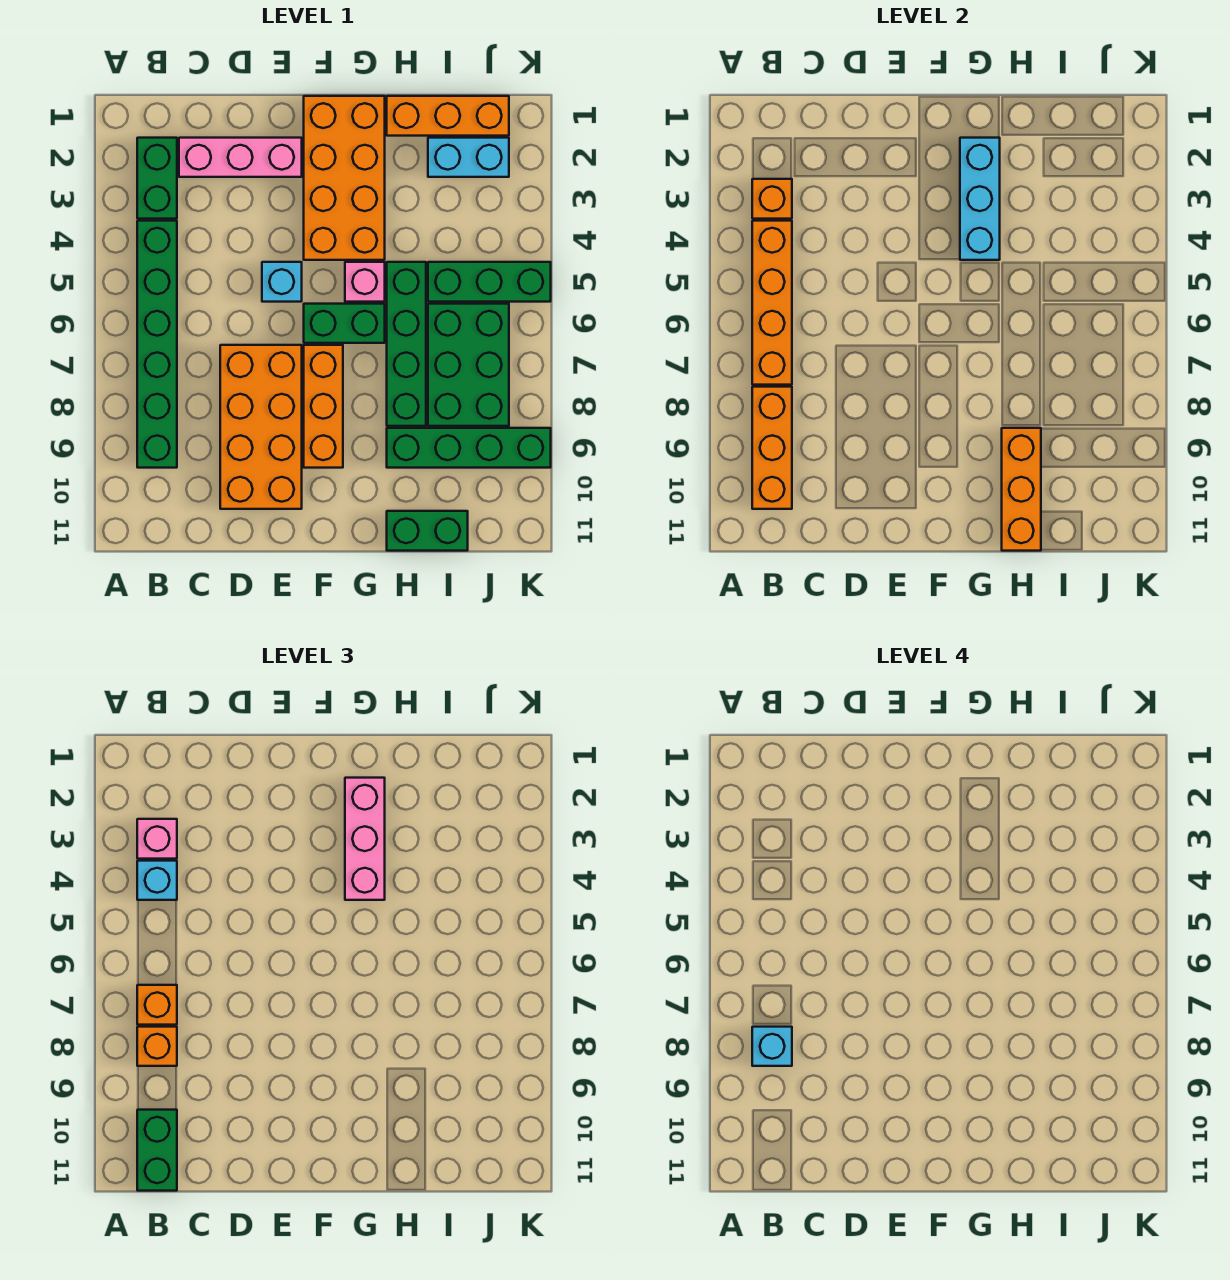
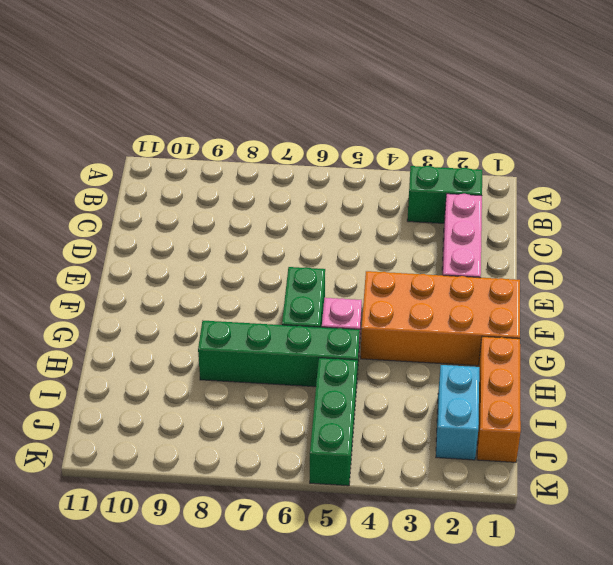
none -> green 1x6 brick [137,221,177,468]
none -> orange 2x4 brick [220,345,302,509]
none -> cyan 1x1 brick [262,262,302,302]

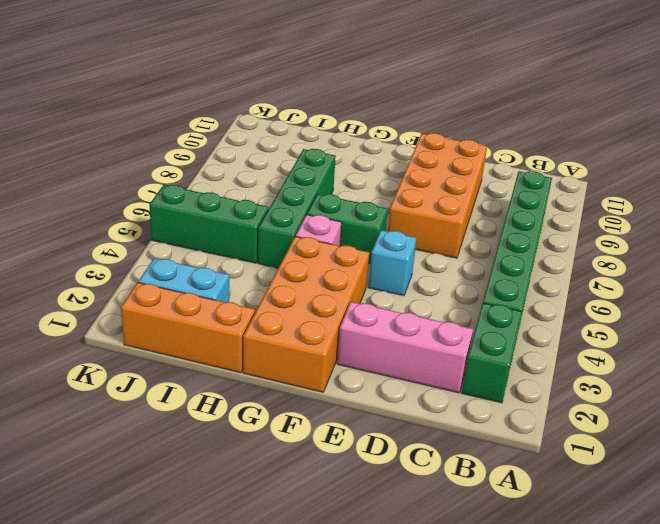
none -> orange 1x3 brick [304,345,343,468]
none -> green 1x4 brick [387,428,551,468]
none -> green 1x2 brick [387,511,468,551]

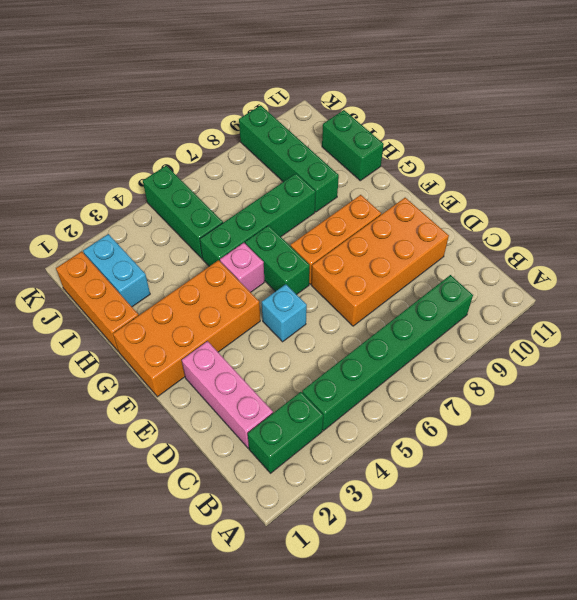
none -> green 2x3 brick [428,304,509,426]
none -> orange 1x1 brick [752,179,792,219]
none -> orange 1x4 brick [752,221,792,385]

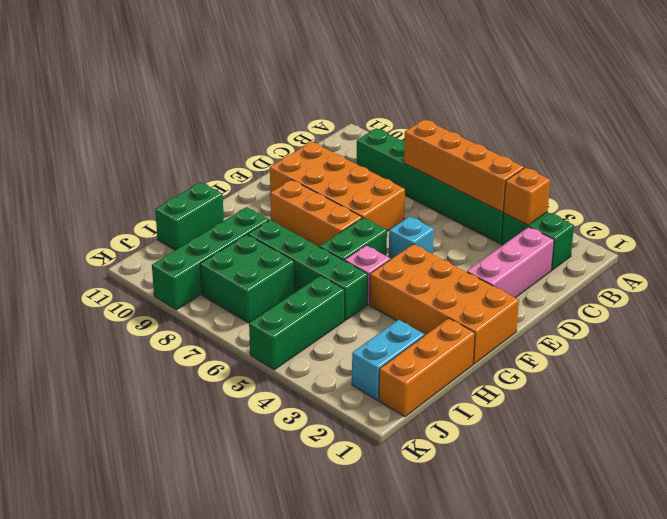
green 2x2 brick [200,235,295,323] -> green 2x3 brick [428,304,509,426]
none -> orange 1x3 brick [752,387,792,509]
none -> cyan 1x3 brick [960,138,1000,260]
none -> orange 1x3 brick [1002,428,1041,551]

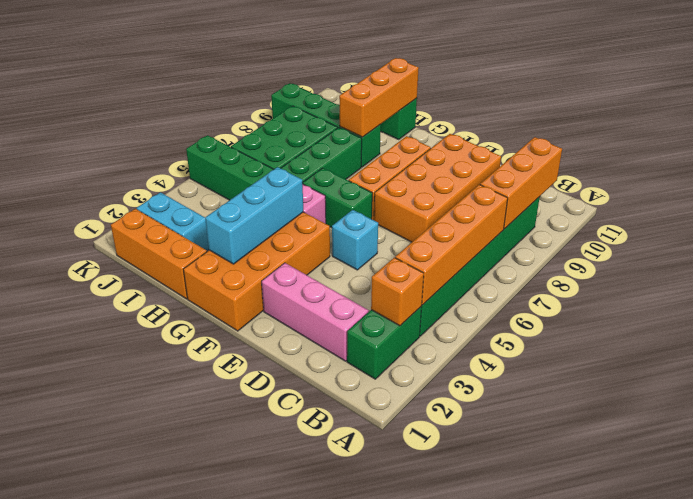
none -> pink 1x1 brick [137,819,177,859]
none -> cyan 1x1 brick [137,861,177,900]
none -> orange 1x1 brick [137,985,177,1025]

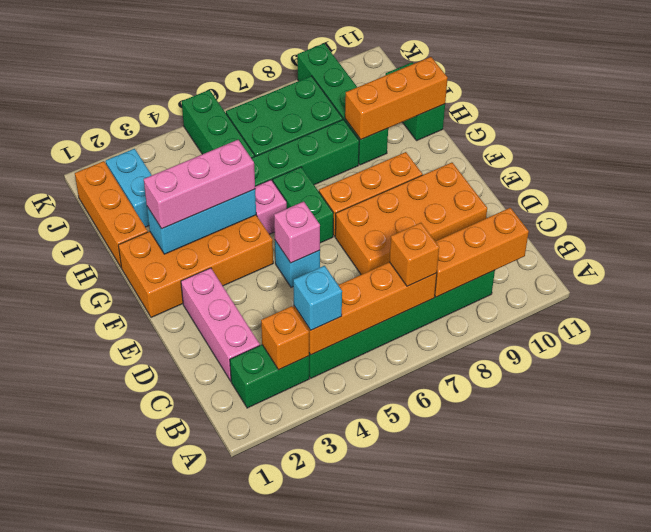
pink 1x1 brick [274,202,320,263] -> pink 1x1 brick moved to [137,819,177,859]
none -> orange 1x1 brick [137,1027,177,1066]
none -> green 1x2 brick [137,1110,177,1191]
none -> cyan 1x1 brick [752,1027,792,1066]

